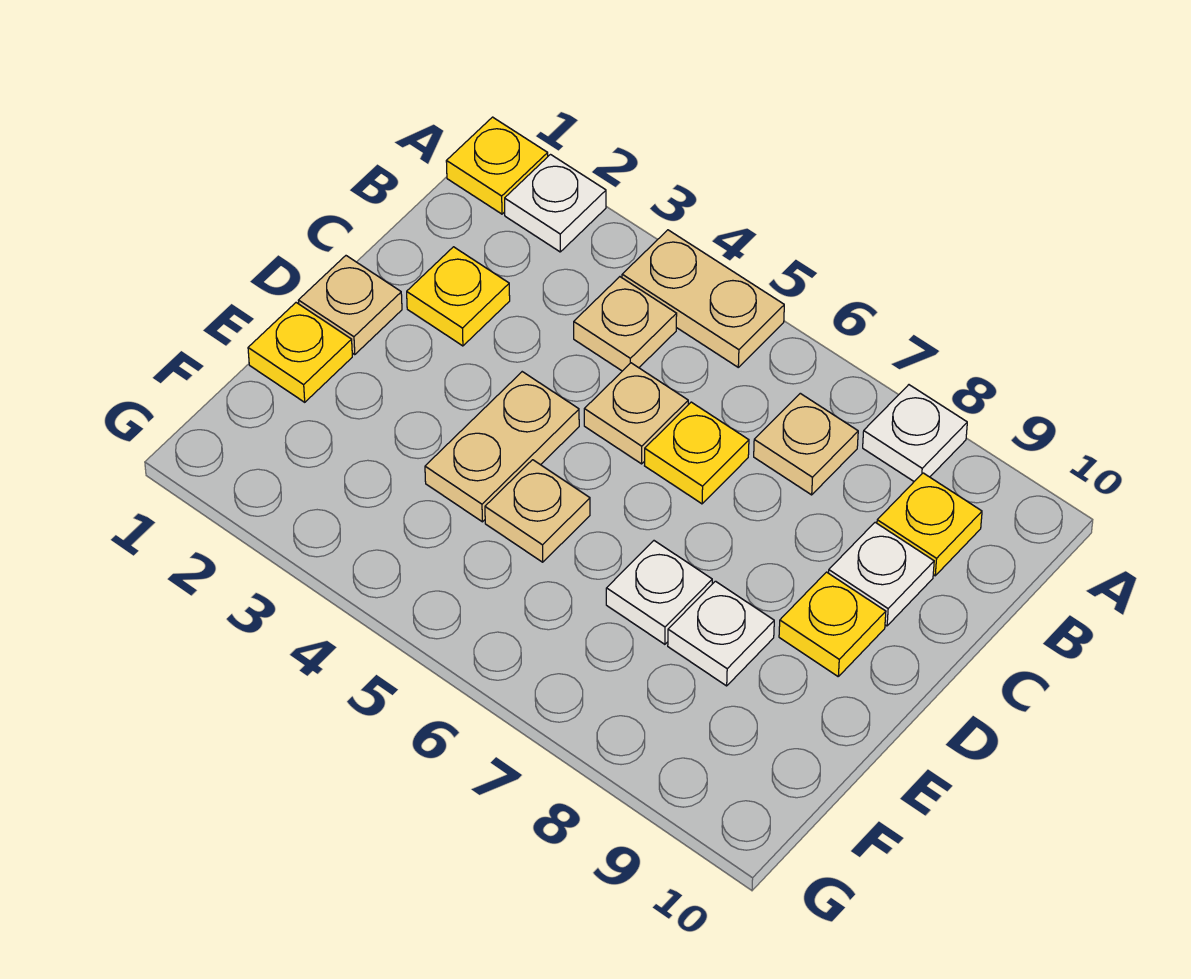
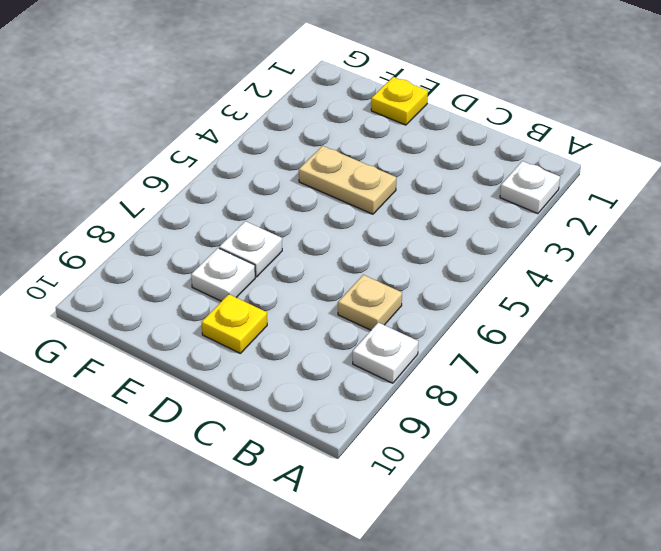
none -> yellow 1x1 plate [446,117,548,214]
none -> tan 1x2 plate [622,230,784,367]
none -> tan 1x1 plate [574,277,677,371]

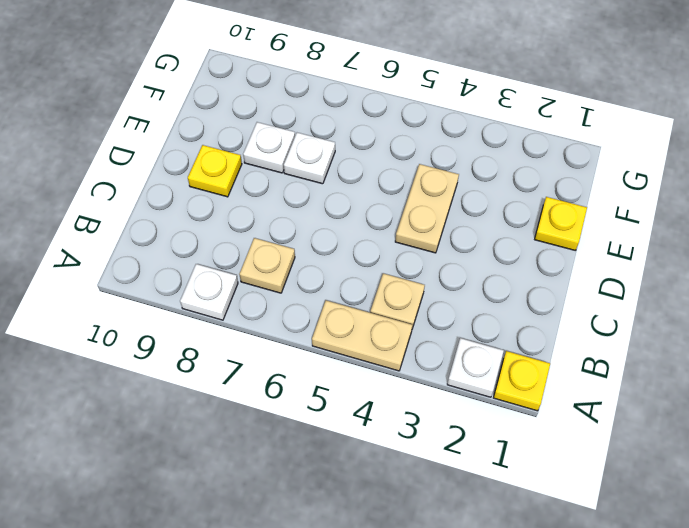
none -> yellow 1x1 plate [877,473,982,576]
none -> yellow 1x1 plate [407,247,510,346]
none -> tan 1x1 plate [584,363,688,464]

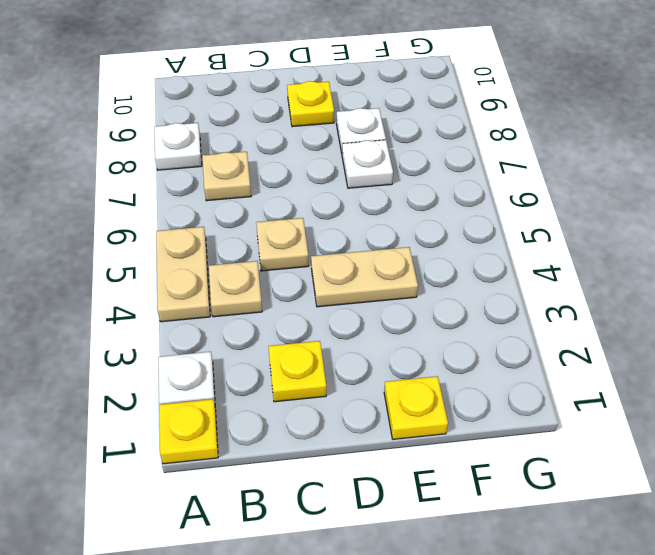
none -> yellow 1x1 plate [877,473,982,576]
none -> yellow 1x1 plate [645,402,749,504]
none -> white 1x1 plate [829,522,934,626]

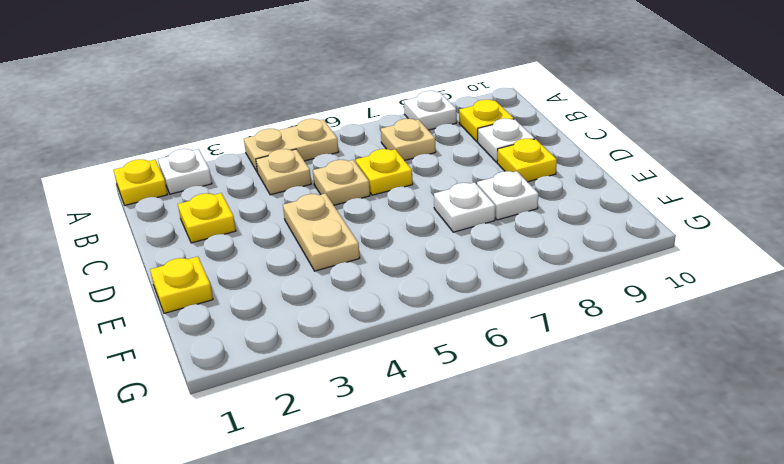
none -> tan 1x1 plate [298,256,402,355]
none -> tan 1x1 plate [485,460,590,562]

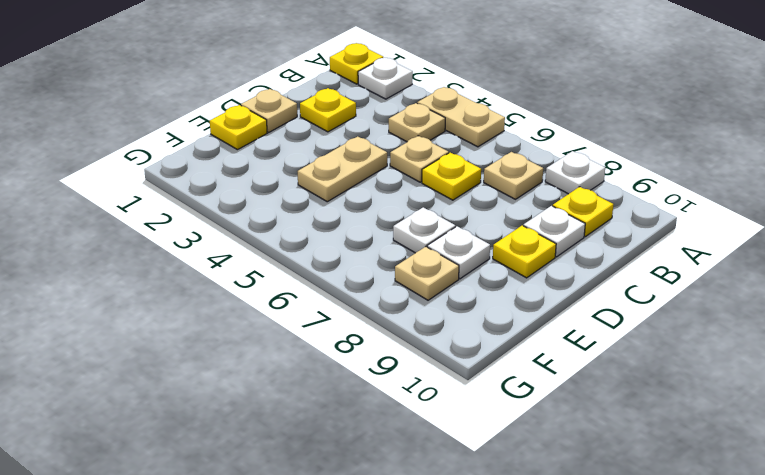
tan 1x1 plate [395,247,459,300] -> tan 1x1 plate moved to [485,460,590,562]

